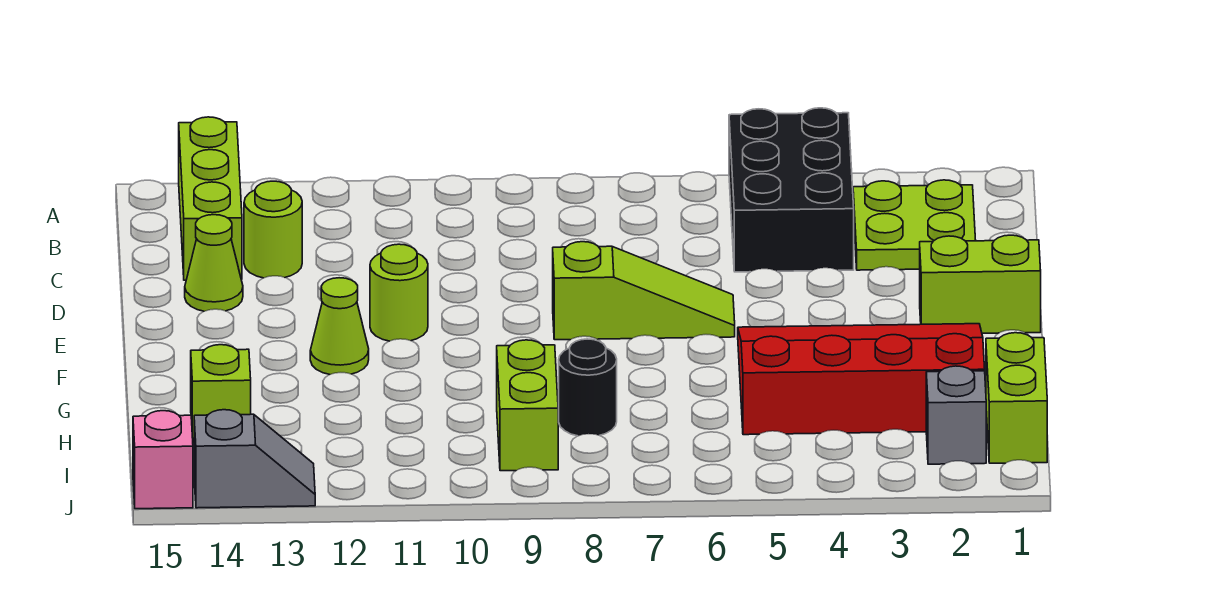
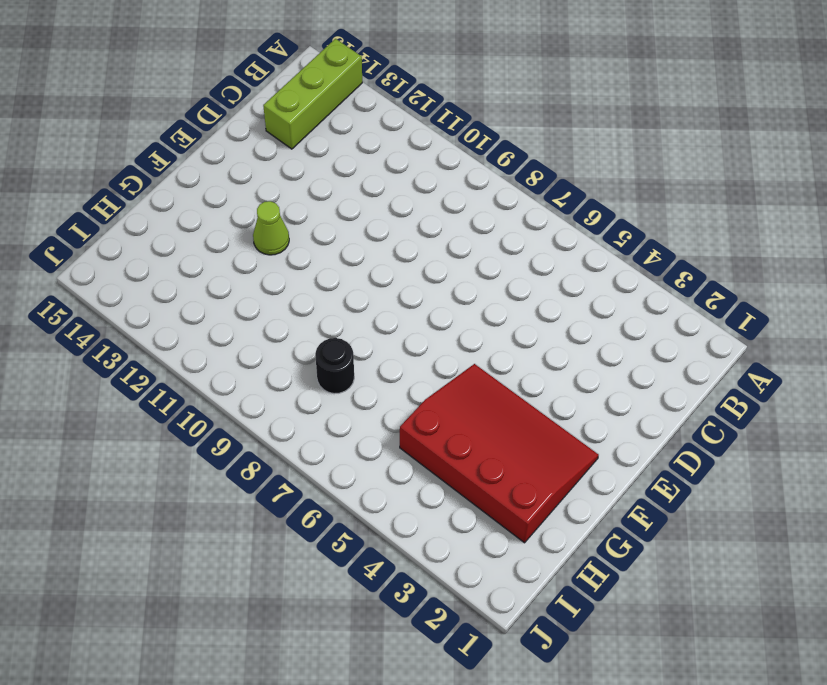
none -> black 2x3 brick [729,108,854,272]
none -> lime 2x2 plate [853,180,976,270]
none -> lime 1x1 round brick [244,181,302,278]

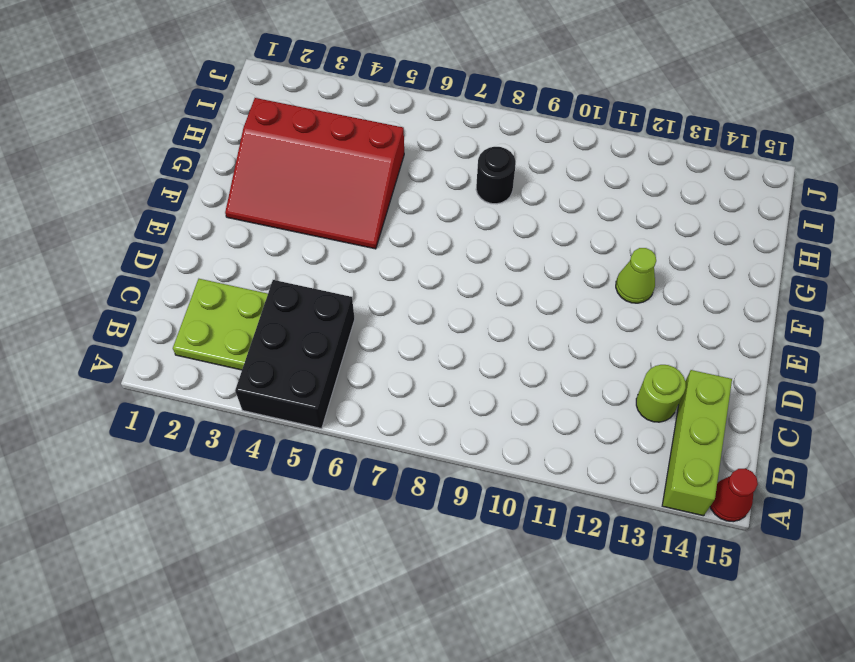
red 1x1 cone [710,469,758,522] -> none
none -> lime 1x1 cone [185,215,243,311]
none -> lime 1x2 brick [920,235,1041,333]
none -> lime 1x3 slope [553,242,735,340]

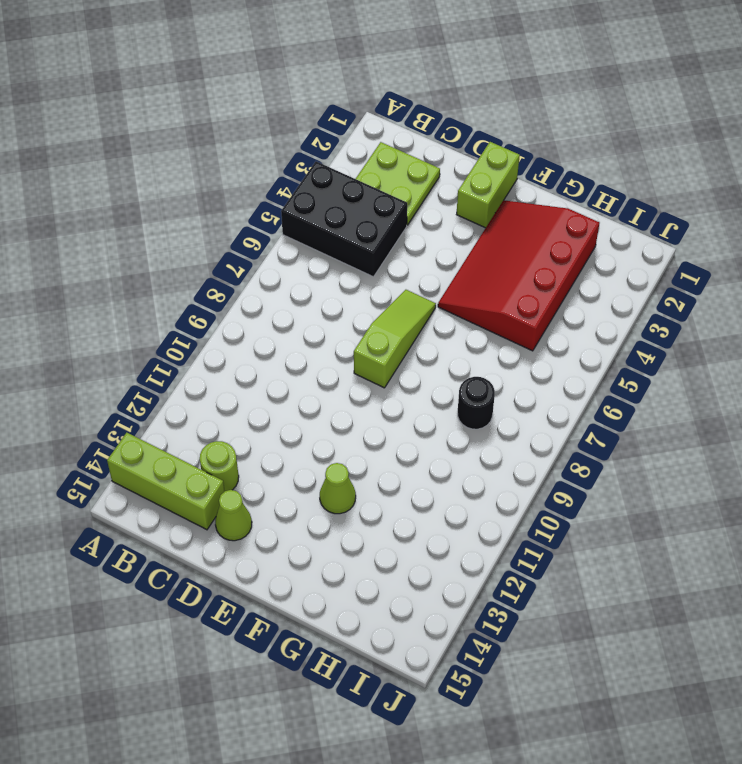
none -> lime 1x1 round brick [370,244,428,341]
none -> lime 1x2 brick [986,333,1047,463]
none -> lime 1x2 brick [497,340,558,471]

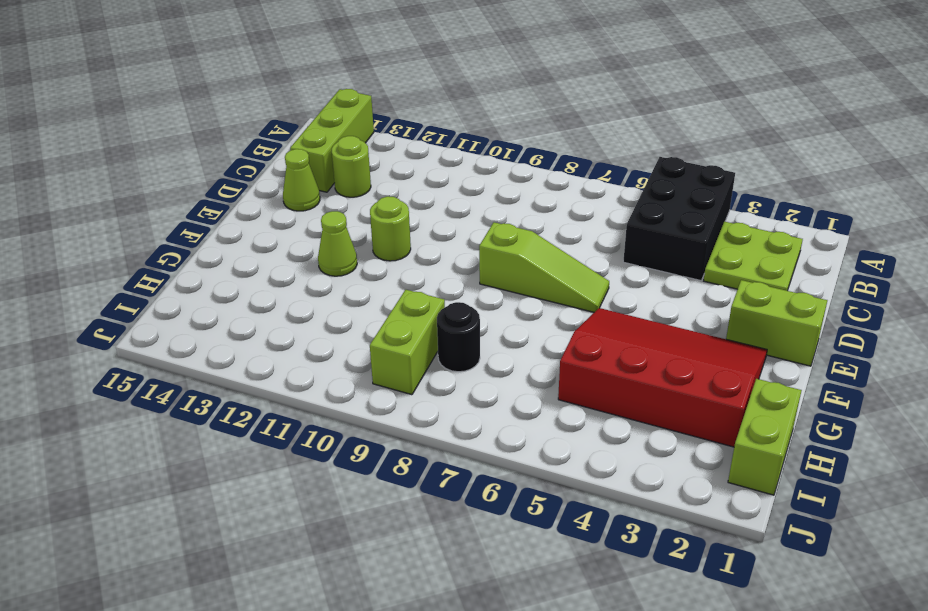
none -> lime 1x1 brick [191,345,251,443]
none -> grey 1x1 brick [926,366,986,464]
none -> grey 1x2 slope [194,410,315,508]

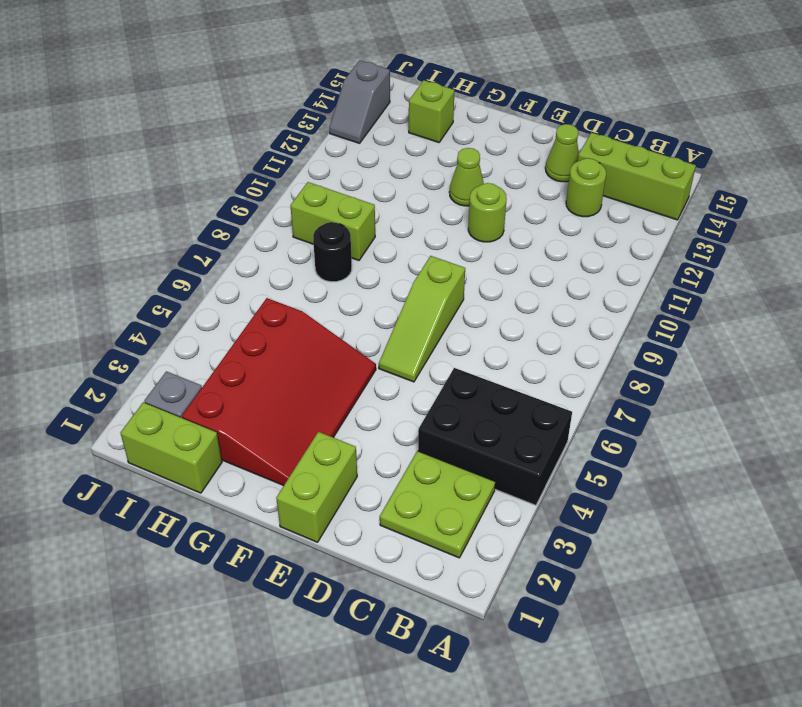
none -> pink 1x1 brick [133,411,193,509]

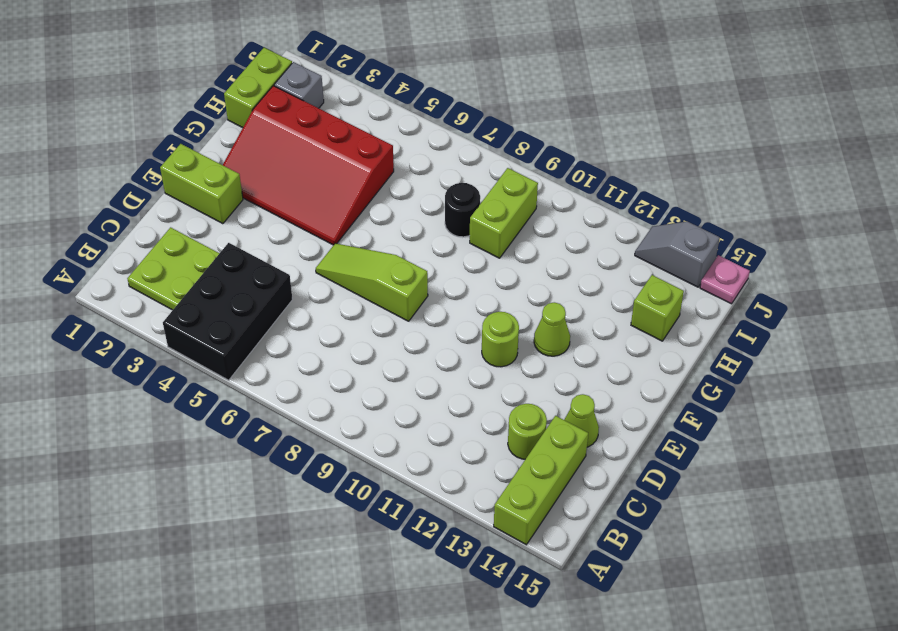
pink 1x1 plate [700,255,750,304] -> pink 1x1 brick [133,411,193,509]

